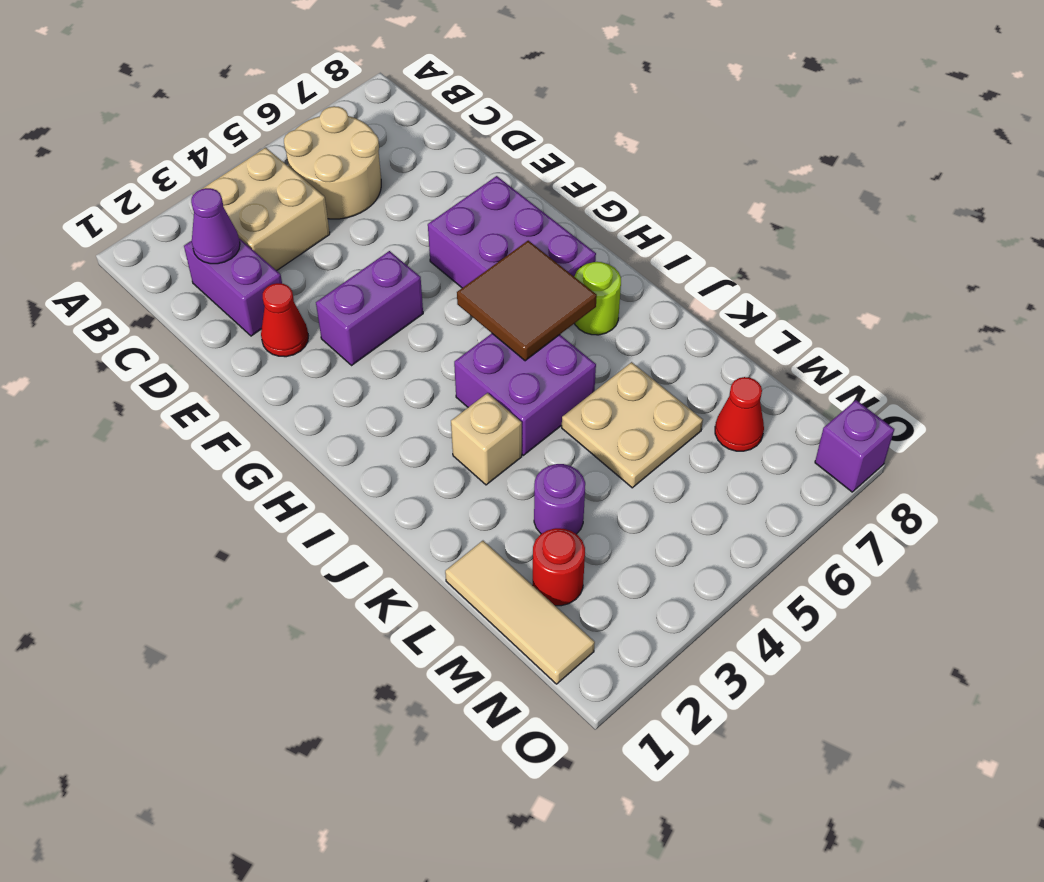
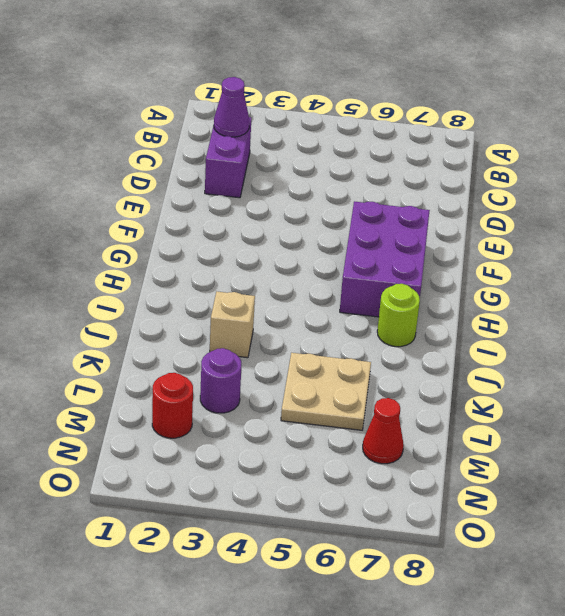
none -> tan 2x2 brick [194,148,330,271]
none -> tan 2x2 round brick [284,106,381,219]
none -> red 1x1 cone [261,283,308,357]

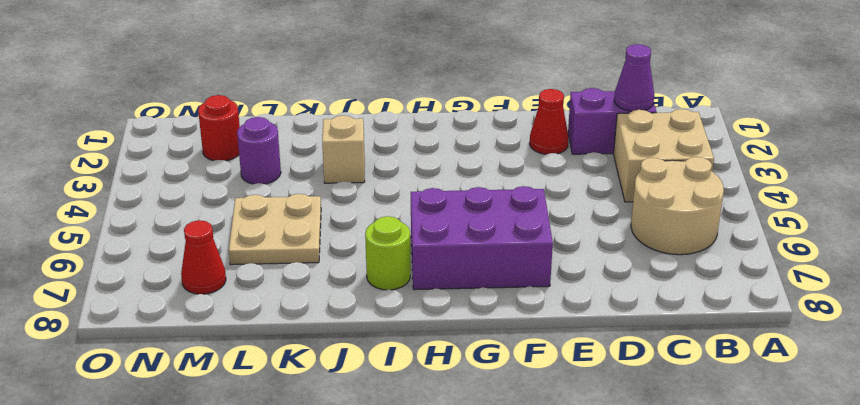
none -> purple 1x2 brick [316,251,423,365]
none -> purple 2x2 brick [454,334,596,455]
none -> tan 1x3 tile [445,541,595,684]

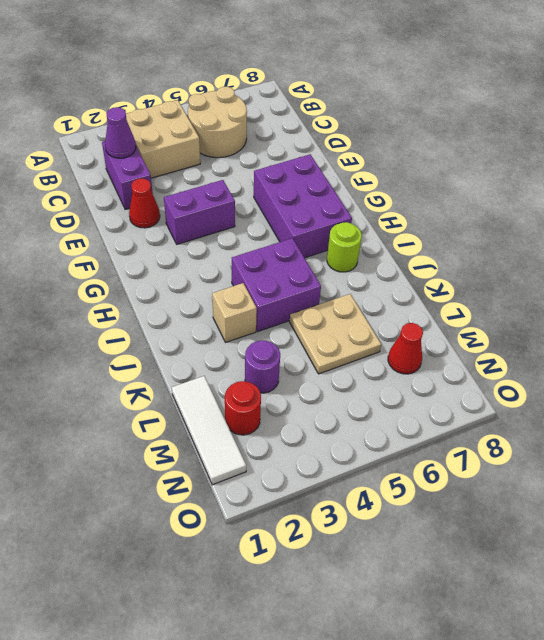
white 1x3 tile [172,376,246,485] -> tan 1x3 tile [445,541,595,684]
none -> purple 1x1 brick [815,400,894,492]
none -> brown 2x2 tile [457,241,597,361]

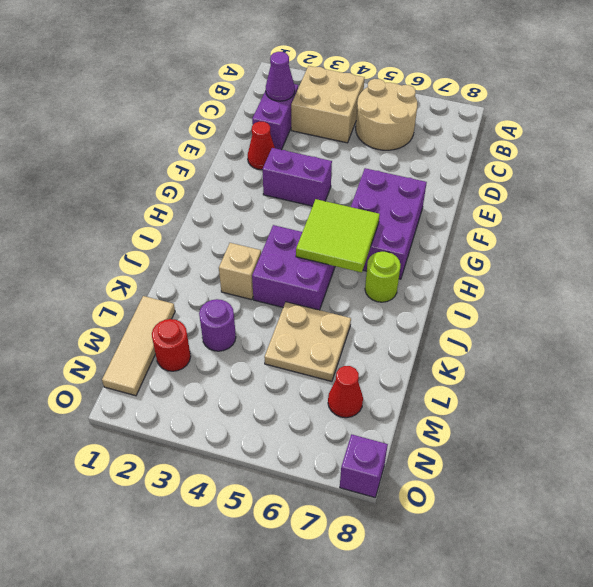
lime 2x2 tile [296,199,380,273] -> brown 2x2 tile [457,241,597,361]

